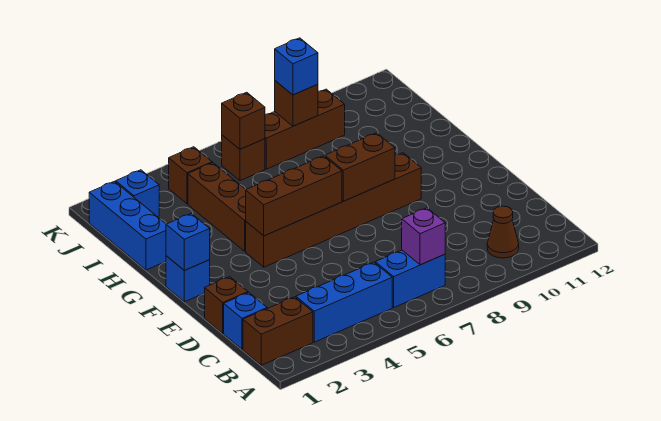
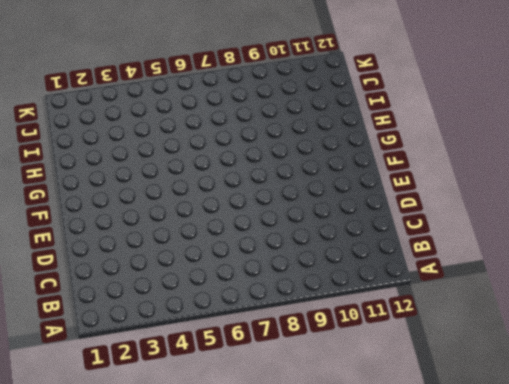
none -> brown 1x2 brick [243,297,313,365]
none -> blue 1x3 brick [296,262,392,342]
none -> blue 1x2 brick [375,250,445,307]

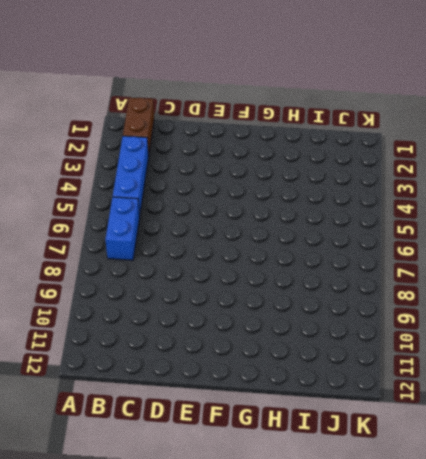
none -> brown 1x1 cone [487,206,519,258]
none -> blue 1x1 brick [224,293,267,349]
none -> brown 1x1 brick [205,277,248,333]

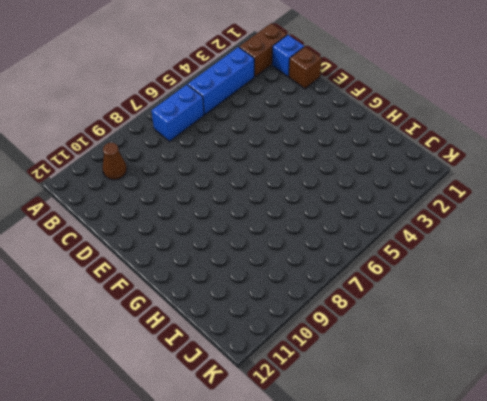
none -> blue 1x1 brick [166,256,210,302]
none -> brown 1x6 brick [246,153,421,267]
none -> brown 1x3 brick [188,163,246,251]

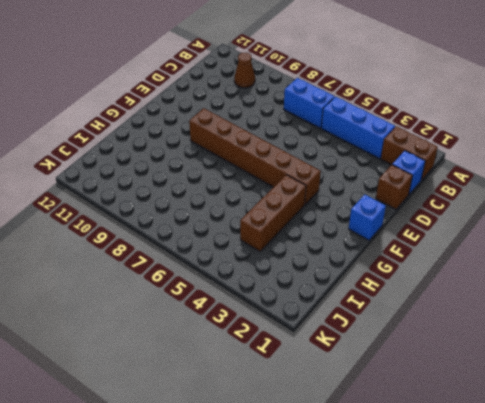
none -> blue 1x3 brick [89,181,166,270]
none -> blue 1x1 brick [116,170,159,217]
none -> brown 1x1 brick [169,147,212,204]

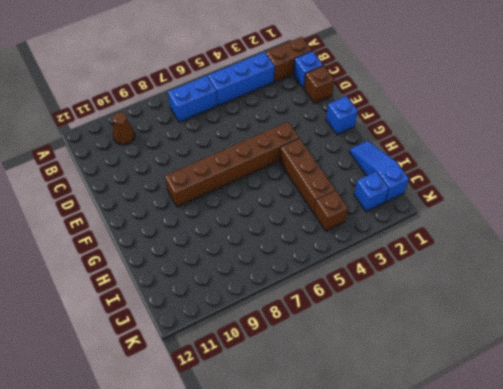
blue 1x3 slope [349,141,409,202] -> blue 1x3 brick [89,181,166,270]
none -> brown 1x1 brick [222,135,265,181]
none -> brown 1x3 brick [265,89,345,169]
none -> purple 1x1 brick [402,208,445,265]

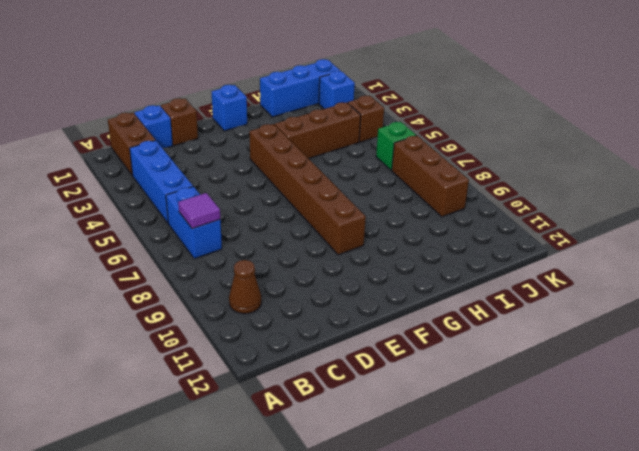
purple 1x1 tile [178,193,220,229] -> purple 1x1 brick [402,208,445,265]
green 1x1 brick [376,122,416,170] -> brown 1x1 brick [222,135,265,181]
none -> blue 1x1 brick [166,214,210,271]
none -> brown 1x3 brick [246,156,342,236]
none -> brown 1x2 brick [325,133,395,201]

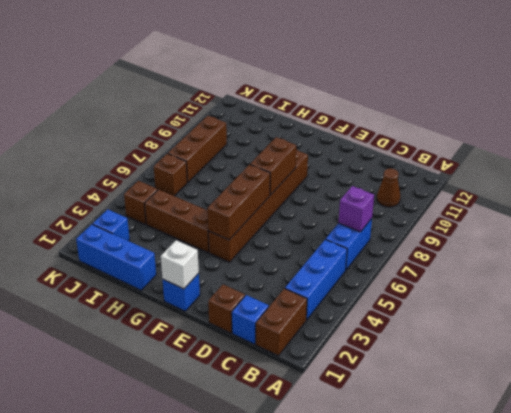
white 1x1 brick [161,240,199,289] -> blue 1x1 brick [166,214,210,271]
none -> brown 1x1 brick [222,92,265,149]
none -> brown 1x1 brick [275,81,318,126]
none -> blue 1x1 brick [275,38,318,95]

